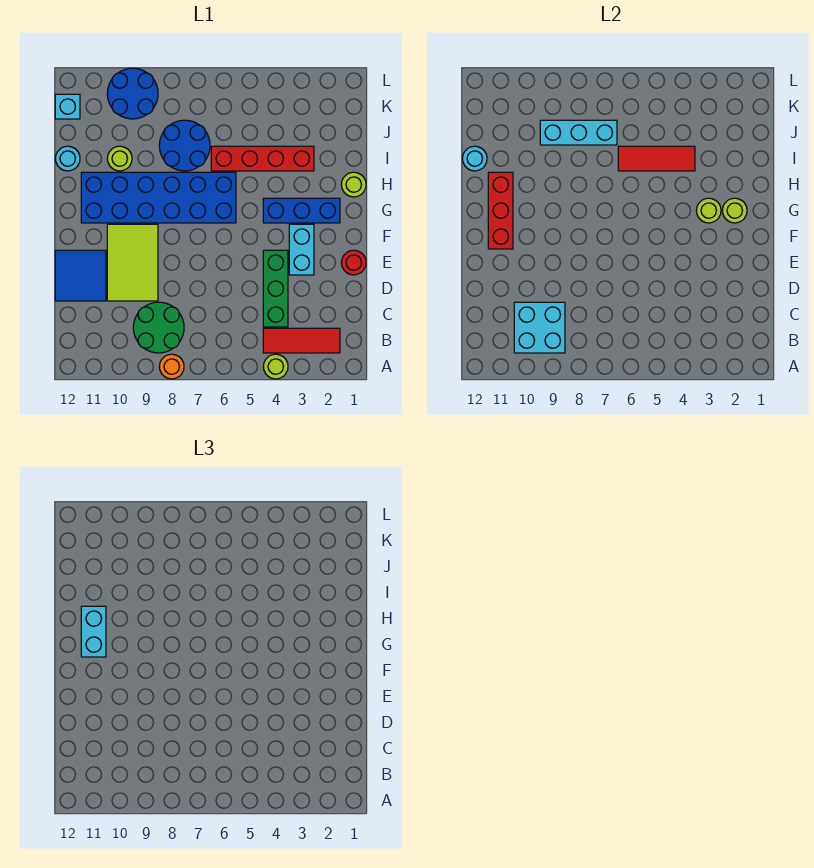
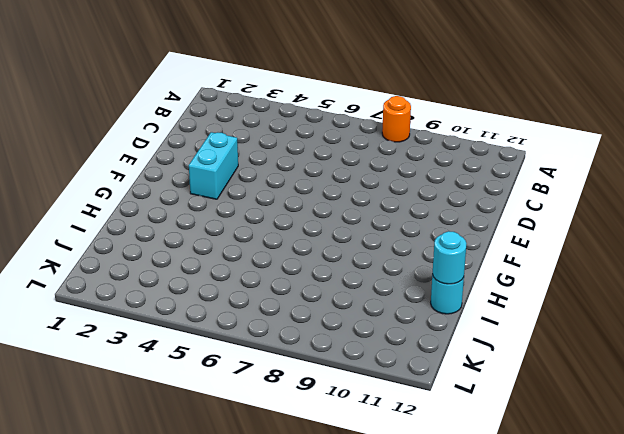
none -> lime 1x1 round brick [263,354,288,379]
none -> red 1x3 tile [263,328,340,353]
none -> green 2x2 round brick [133,302,184,353]

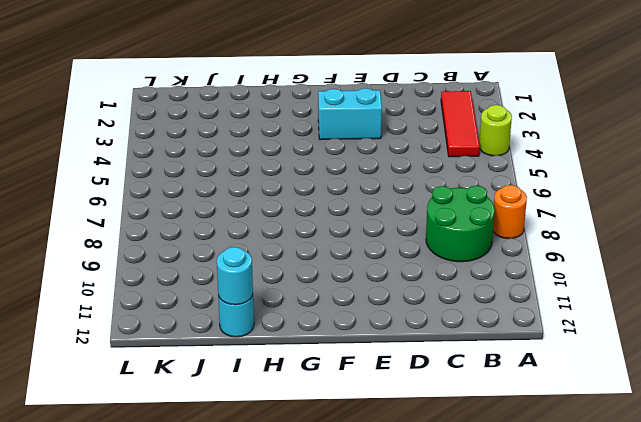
none -> green 1x3 brick [263,250,288,327]
none -> lime 2x3 tile [107,224,158,301]
none -> blue 2x2 tile [55,250,106,301]

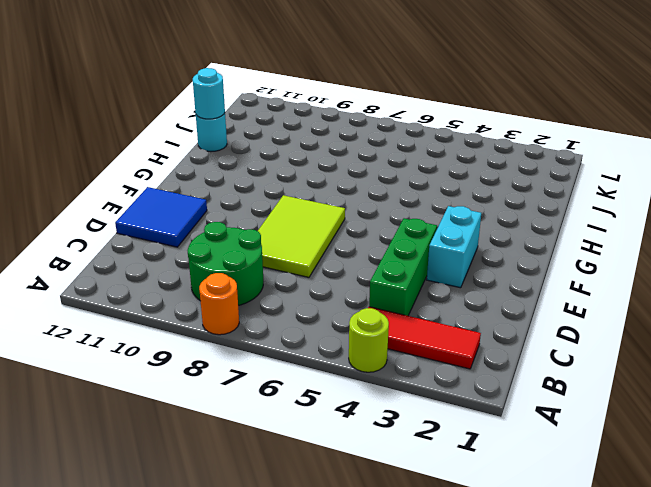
lime 2x3 tile [258,195,345,277] -> lime 2x3 tile moved to [107,224,158,301]
none -> red 1x1 round brick [341,250,366,275]
none -> blue 1x3 brick [263,198,340,223]
none -> blue 2x6 brick [81,172,236,223]

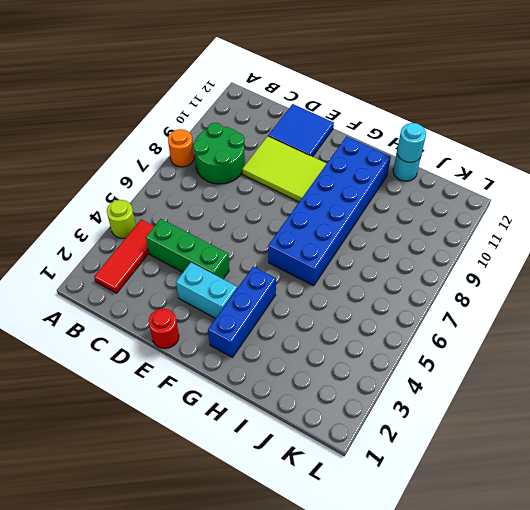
none -> lime 1x1 round brick [341,172,366,197]
none -> red 1x4 brick [211,146,314,171]
none -> blue 2x2 round brick [159,120,210,171]

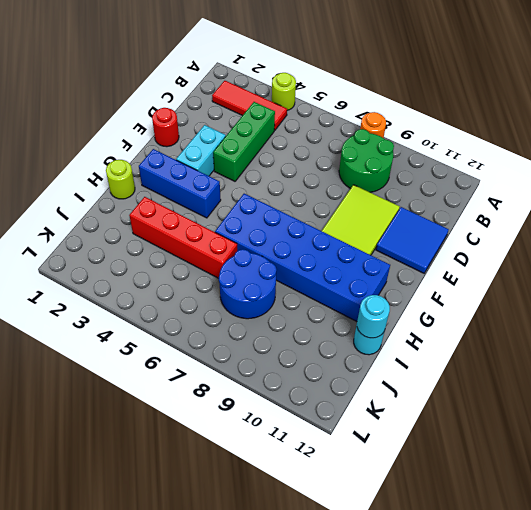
none -> lime 1x1 round brick [107,146,132,171]
none -> blue 2x2 round brick [107,68,158,119]
none -> cyan 1x1 brick [55,94,80,119]

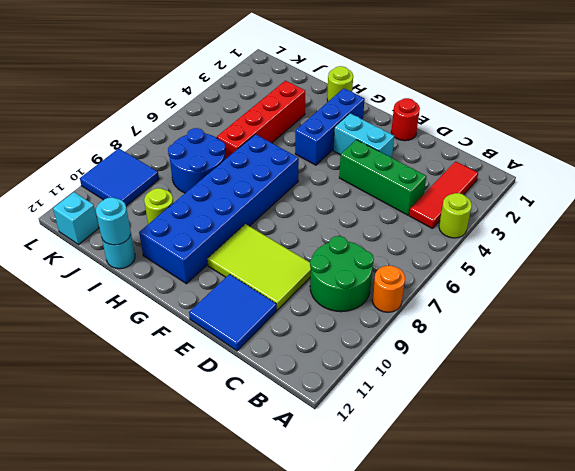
blue 2x2 tile [80,148,159,206] -> blue 2x2 round brick [107,68,158,119]
none -> cyan 2x2 brick [514,302,565,353]
none -> red 1x3 brick [488,172,513,249]
none -> lime 1x1 round brick [722,198,747,223]

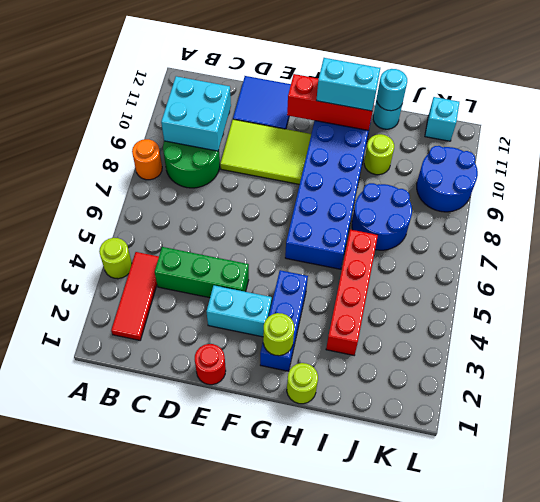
none -> lime 1x1 round brick [696,198,721,223]
none -> red 1x3 tile [618,146,695,171]
none -> cyan 1x3 brick [540,120,617,145]

